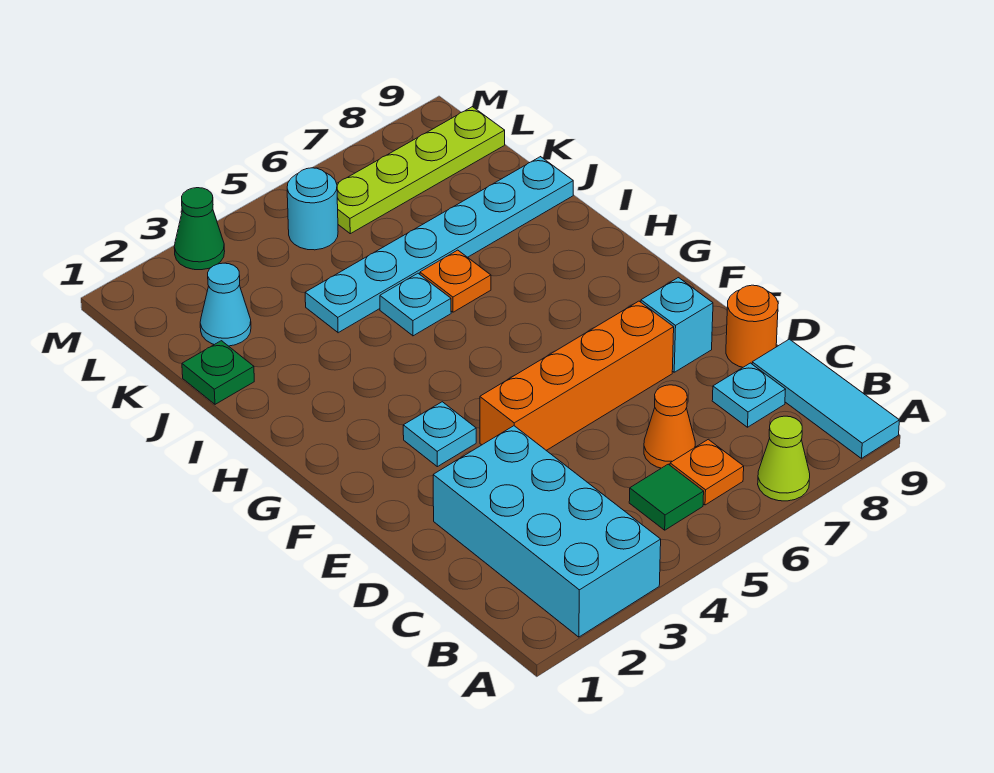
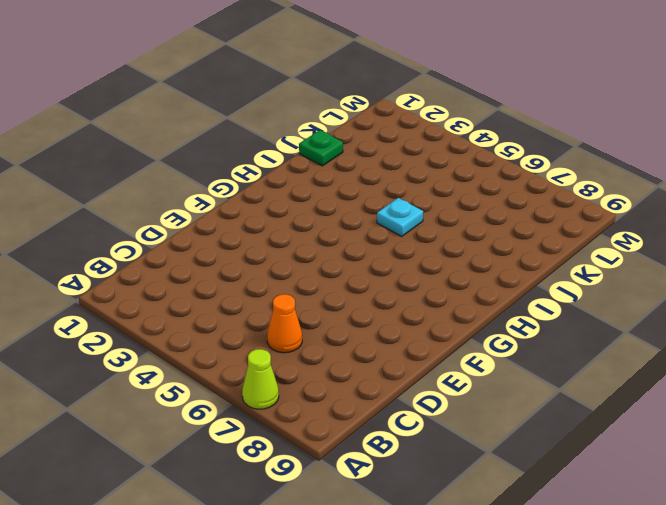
none -> cyan 2x4 brick [433,426,661,637]
none -> cyan 1x3 tile [752,339,899,458]
none -> green 1x1 tile [629,464,704,530]

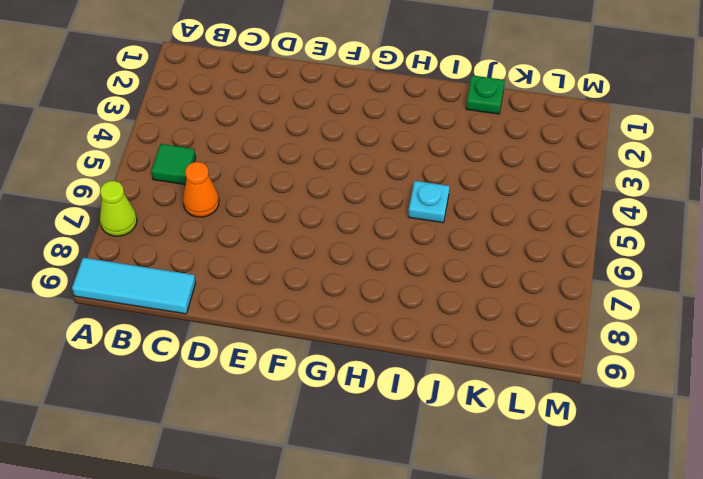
none -> cyan 2x4 brick [433,426,661,637]
none -> orange 1x1 plate [670,439,744,505]
none -> cyan 1x1 plate [712,363,786,427]

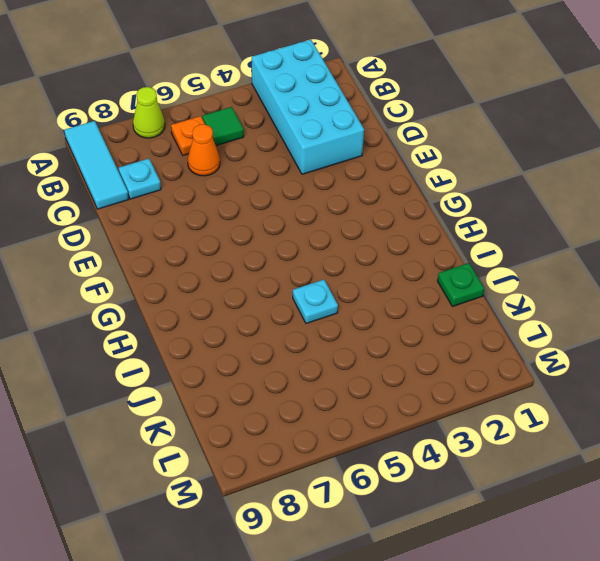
none -> orange 1x1 round brick [726,285,778,367]
none -> orange 1x4 brick [480,301,674,450]
none -> cyan 1x1 brick [641,278,713,372]

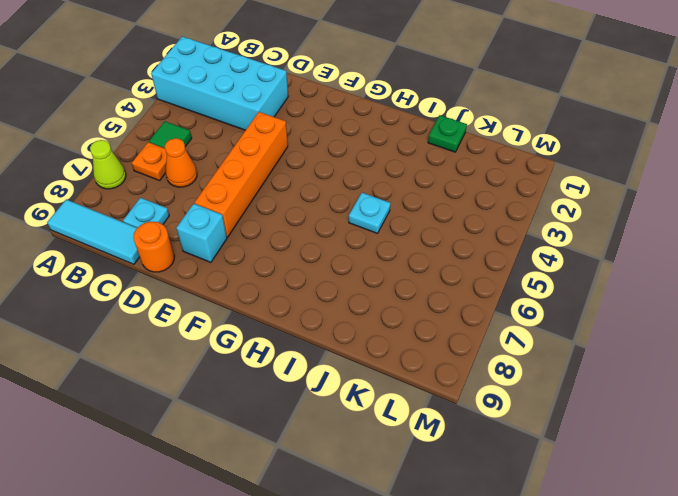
none -> cyan 1x1 plate [403,402,476,467]
none -> orange 1x1 plate [420,250,491,312]
none -> cyan 1x6 plate [305,157,573,333]

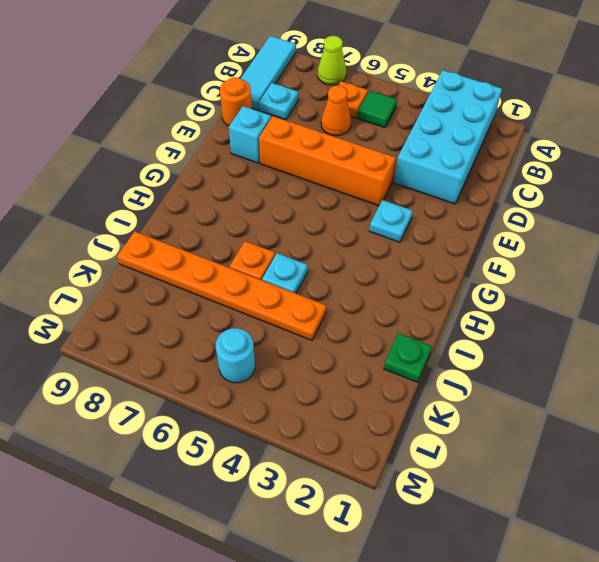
orange 1x6 plate [117,231,327,340] -> cyan 1x6 plate [305,157,573,333]
none -> cyan 1x1 cone [200,263,251,346]
none -> lime 1x4 plate [337,107,505,234]
none -> green 1x1 cone [174,188,225,270]

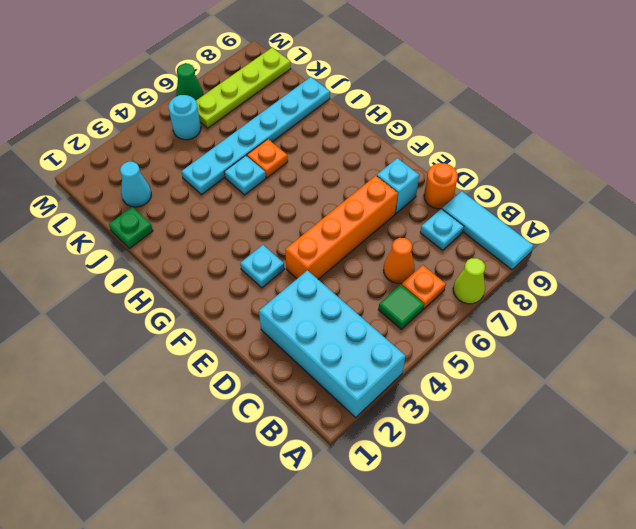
green 1x1 cone [176,64,204,100] -> green 1x1 cone moved to [174,188,225,270]

